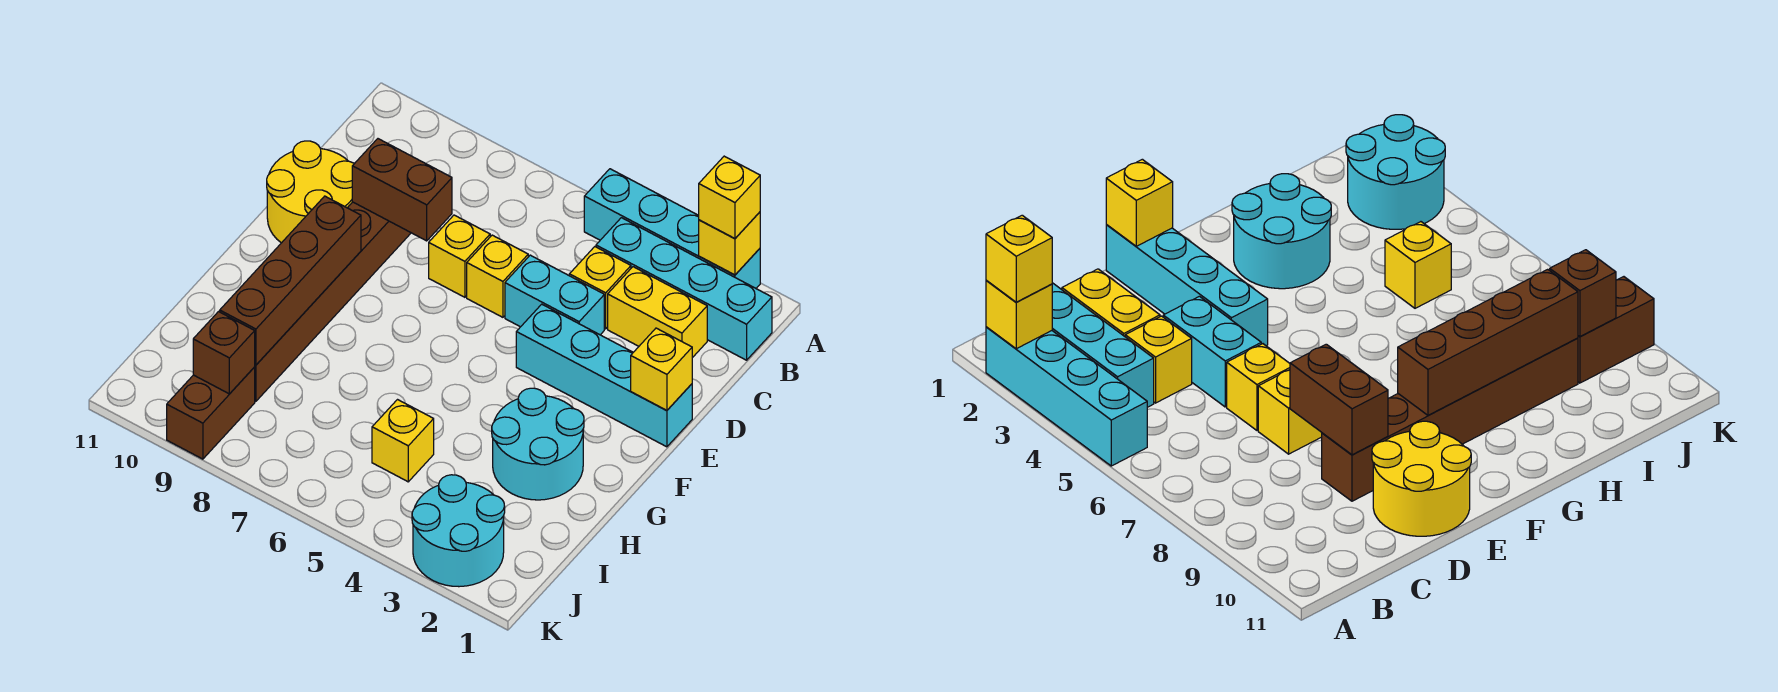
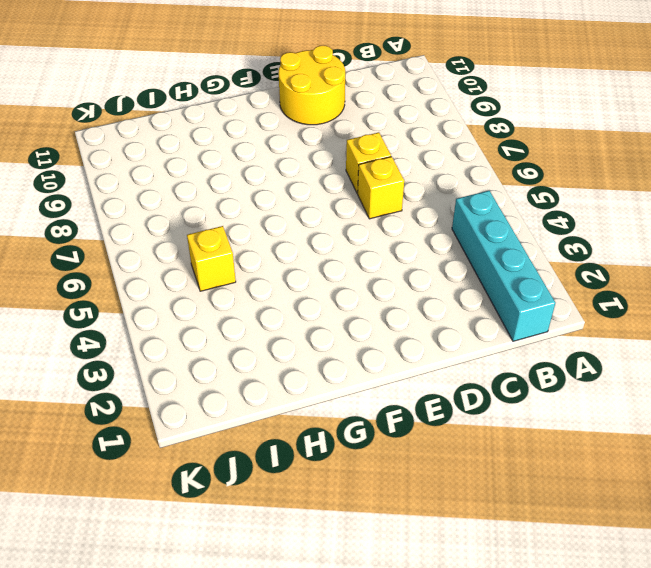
none -> cyan 1x4 brick [584,169,760,288]
none -> yellow 1x2 brick [608,267,707,358]
none -> yellow 1x1 brick [569,247,631,329]

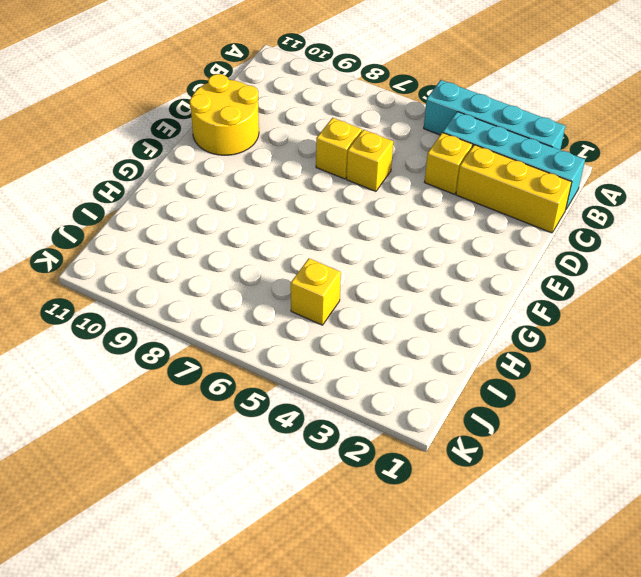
yellow 1x3 brick [456,145,572,233] -> yellow 1x2 brick [608,267,707,358]
none -> cyan 1x2 brick [505,255,604,335]
none -> brown 1x6 brick [255,202,411,401]
none -> cyan 1x4 brick [516,304,692,447]

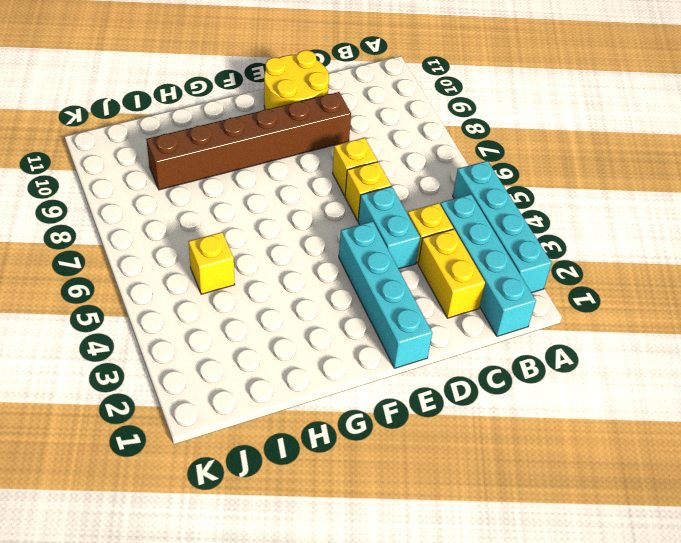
none -> cyan 2x2 round brick [492,388,584,500]
none -> cyan 2x2 round brick [412,475,505,587]
none -> brown 1x2 brick [167,367,255,459]

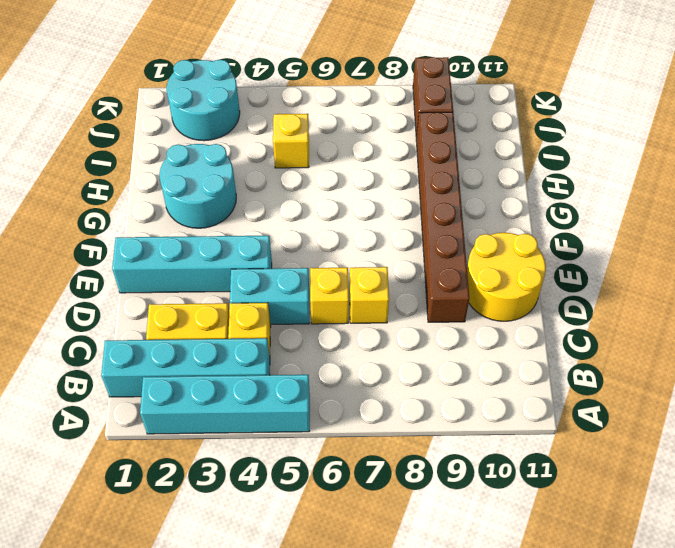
none -> yellow 1x1 brick [699,212,760,275]
none -> brown 1x2 brick [352,139,452,241]
none -> yellow 1x1 brick [631,328,692,411]

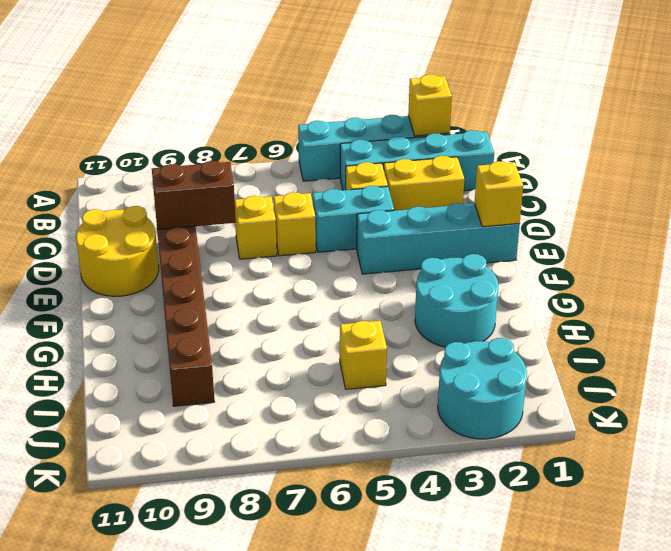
none -> brown 1x2 brick [167,367,255,459]
none -> brown 1x4 brick [220,196,361,365]
none -> brown 1x1 brick [193,312,255,394]

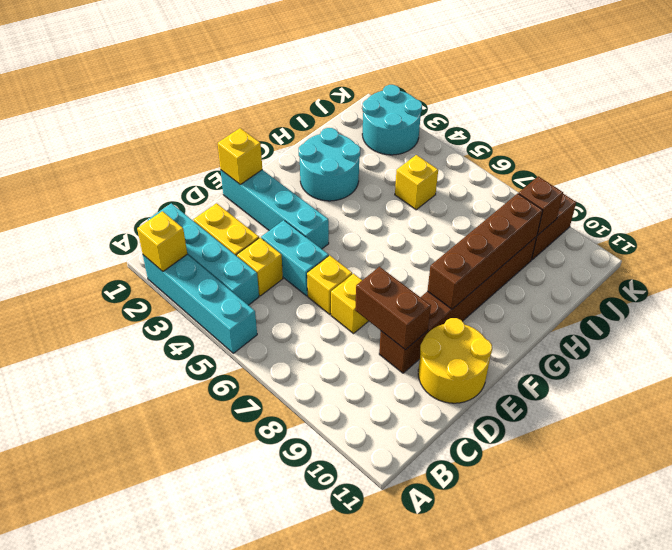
none -> yellow 1x1 brick [699,156,760,239]

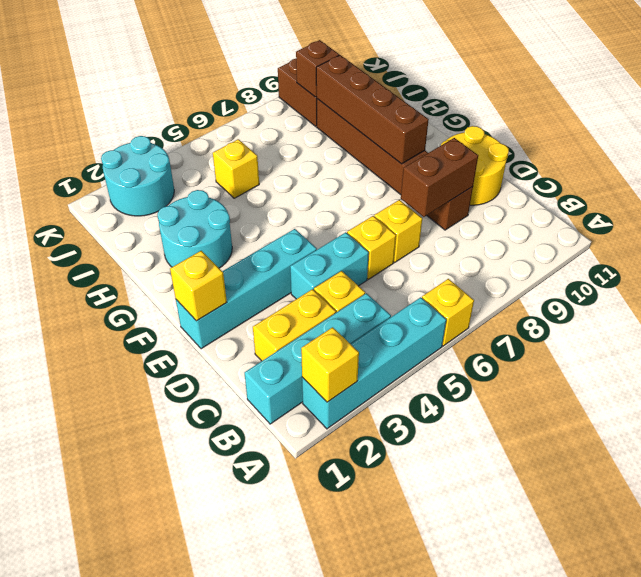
yellow 1x1 brick [422,279,474,346] -> yellow 1x1 brick moved to [699,156,760,239]

